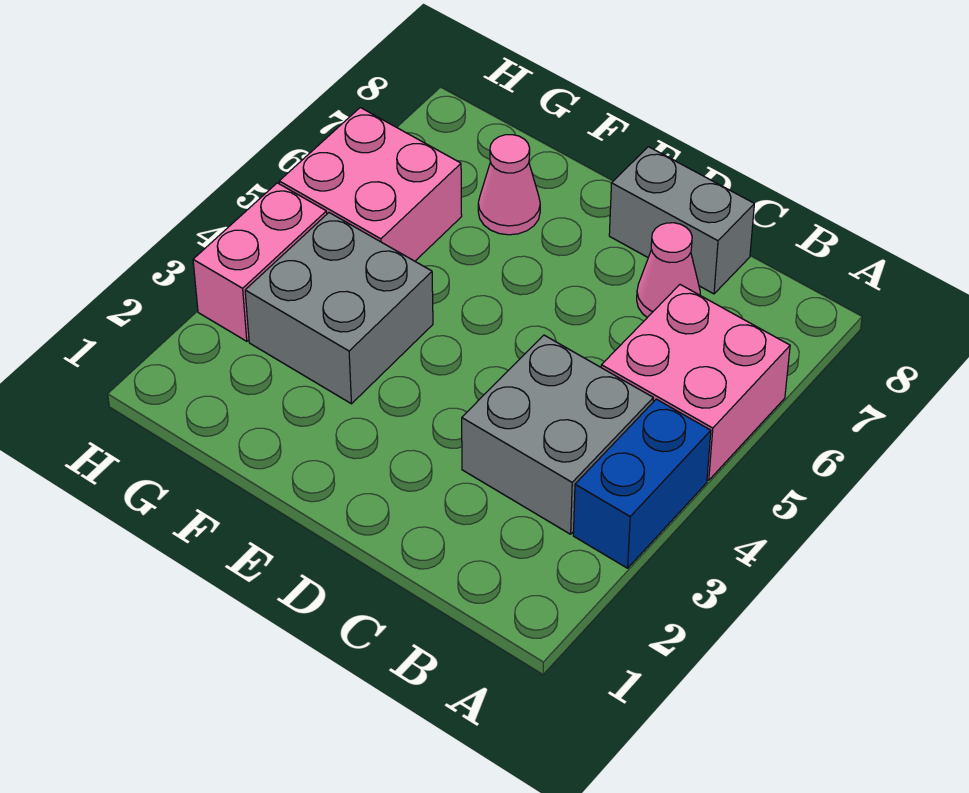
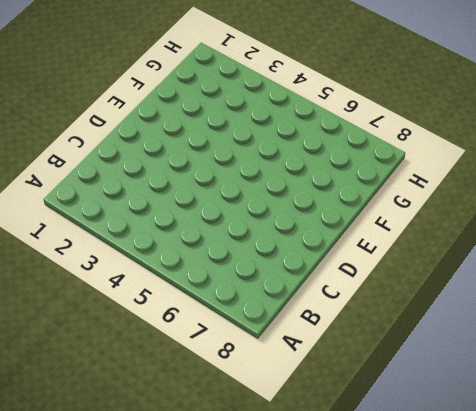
none -> blue 1x2 brick [573,399,711,568]
none -> pink 2x2 brick [601,285,790,480]

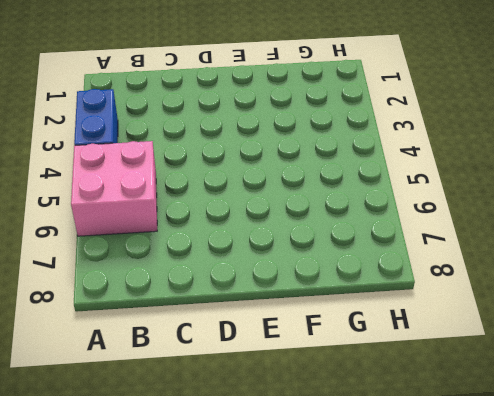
none -> grey 2x2 brick [462,335,653,534]
none -> pink 1x1 cone [637,223,700,317]

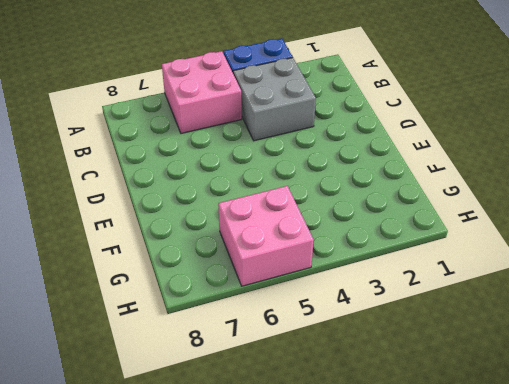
none -> pink 1x1 cone [637,223,700,317]
none -> grey 1x2 brick [609,147,754,294]

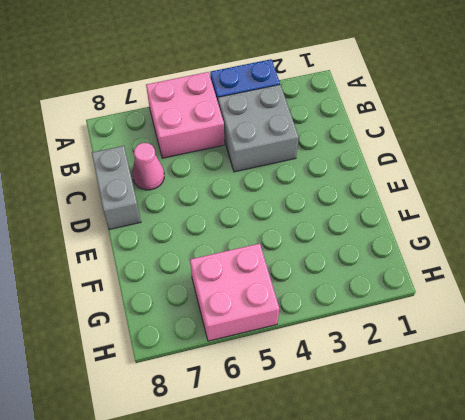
none -> grey 2x2 brick [245,213,433,404]
none -> pink 1x1 cone [478,135,540,235]

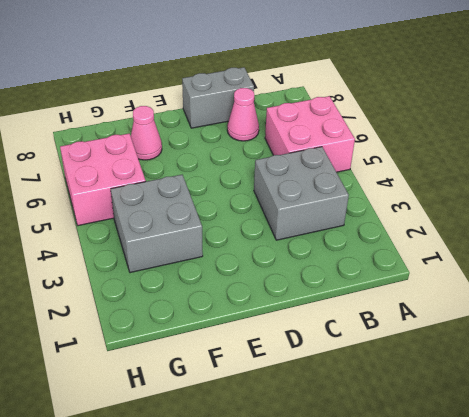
none -> blue 1x2 brick [573,399,711,568]
none -> pink 1x2 brick [193,183,327,341]

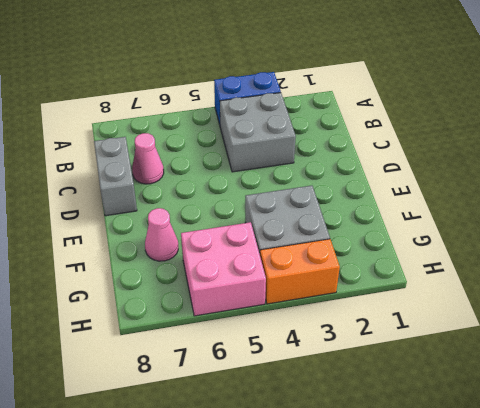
orange 1x2 brick [260,239,340,304] -> pink 1x2 brick [193,183,327,341]
none -> pink 2x2 brick [601,285,790,480]

